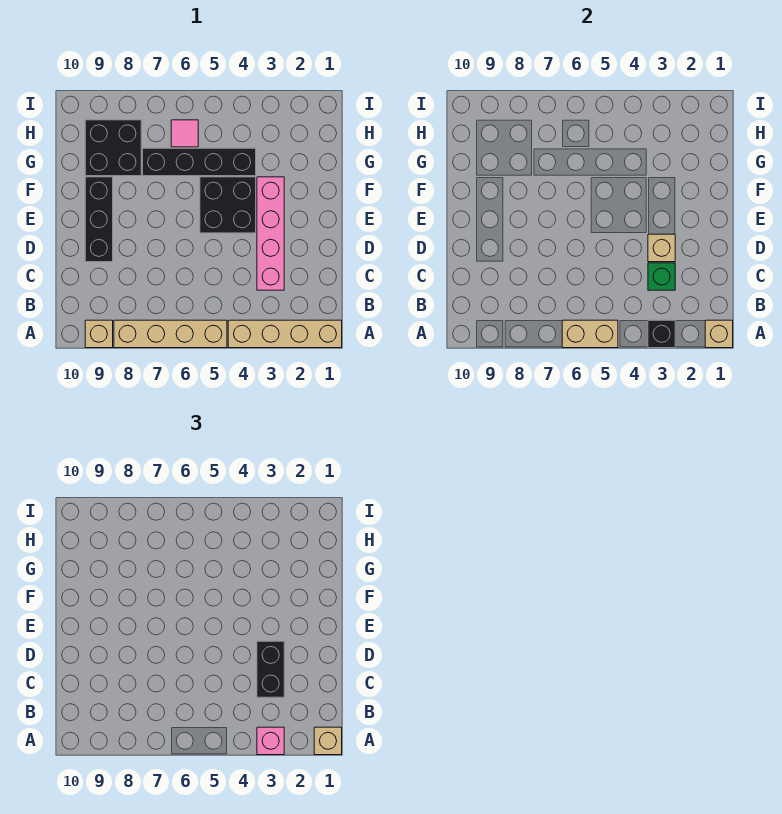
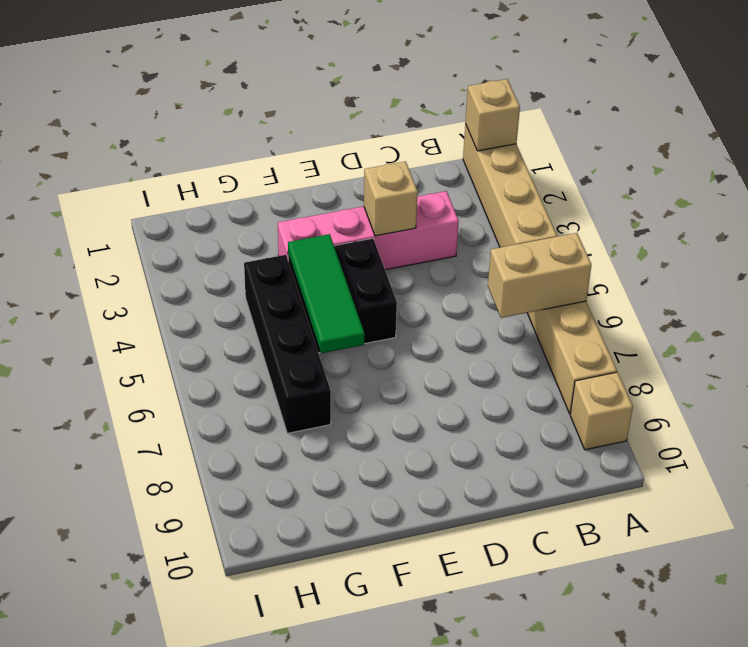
tan 1x2 brick [488,233,591,318] -> tan 1x2 brick turned to [562,320,618,348]
green 1x3 tile [288,234,365,353] -> none
none -> black 1x3 brick [85,177,113,262]
none -> black 2x2 brick [85,120,141,176]
none -> pink 1x1 tile [171,120,198,147]

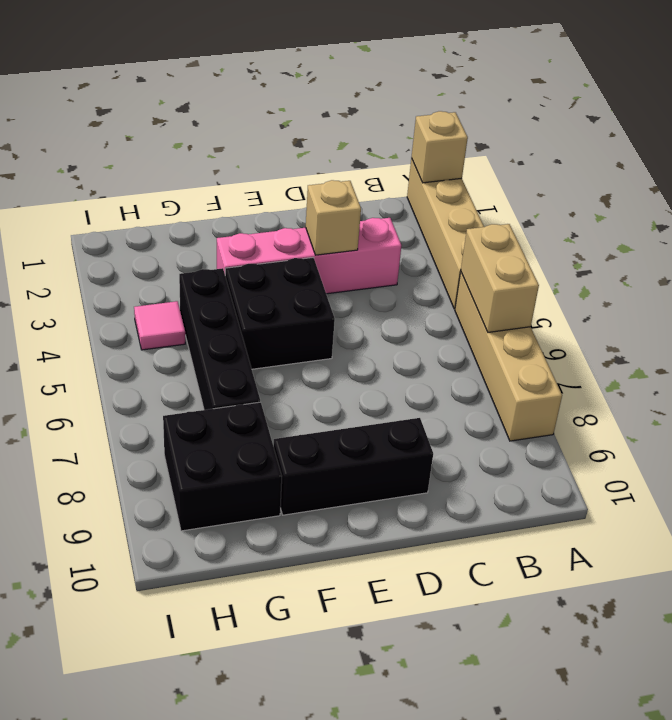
pink 1x1 tile [134,301,185,350] -> pink 1x1 tile moved to [171,120,198,147]
none -> tan 1x1 brick [85,320,113,348]
none -> black 1x1 brick [648,320,675,348]
none -> green 1x1 brick [648,263,675,290]

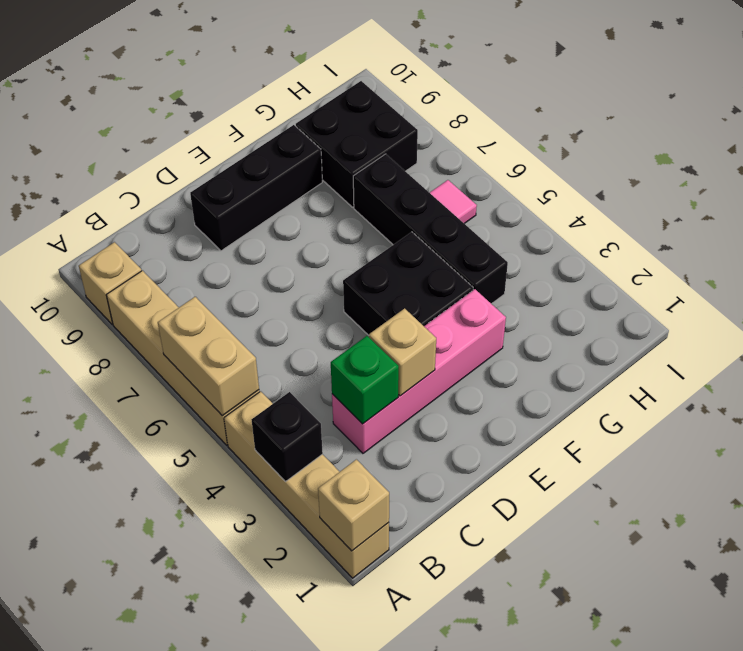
none -> tan 1x1 brick [314,727,342,755]
none -> pink 1x1 brick [257,727,284,755]
none -> black 1x2 brick [257,641,284,697]

